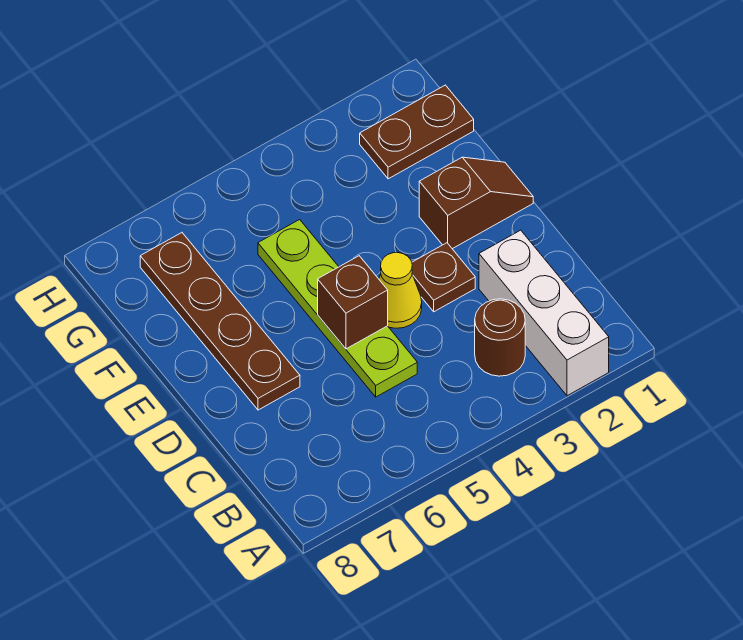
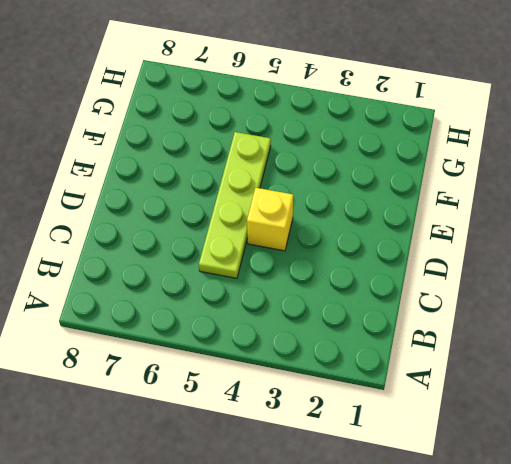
yellow 1x1 brick [247,188,293,251] -> yellow 1x1 cone [379,253,422,328]
none -> white 1x3 brick [479,230,609,396]
none -> brown 1x1 round brick [475,299,525,376]

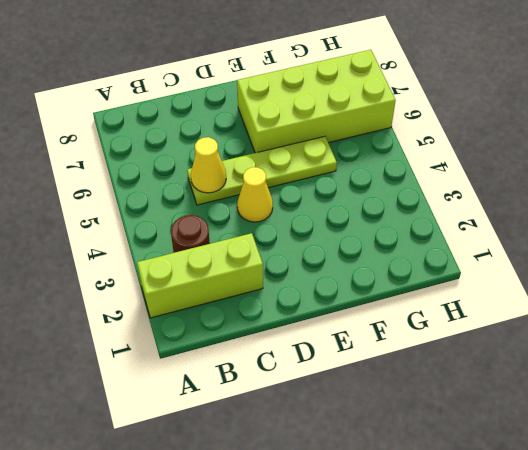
lime 1x3 brick [137,233,263,318] -> white 1x3 brick [479,230,609,396]
yellow 1x1 cone [191,137,226,193] -> none
lime 2x4 brick [237,50,396,153] -> brown 1x4 plate [140,233,300,410]
none -> brown 1x1 plate [412,243,475,312]
none -> brown 1x2 slope [419,157,533,249]

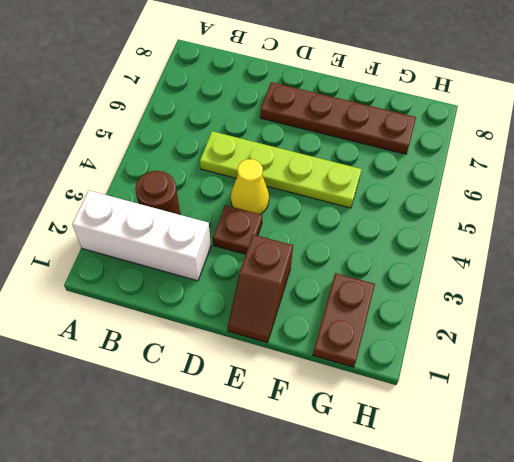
none -> brown 1x1 brick [318,256,388,349]

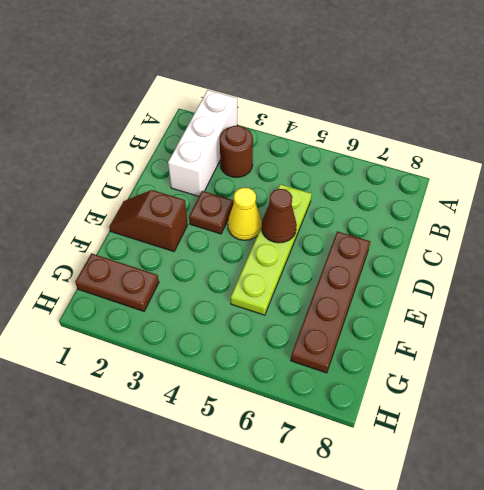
brown 1x1 cone [262,189,297,243] -> brown 1x1 brick [318,256,388,349]

